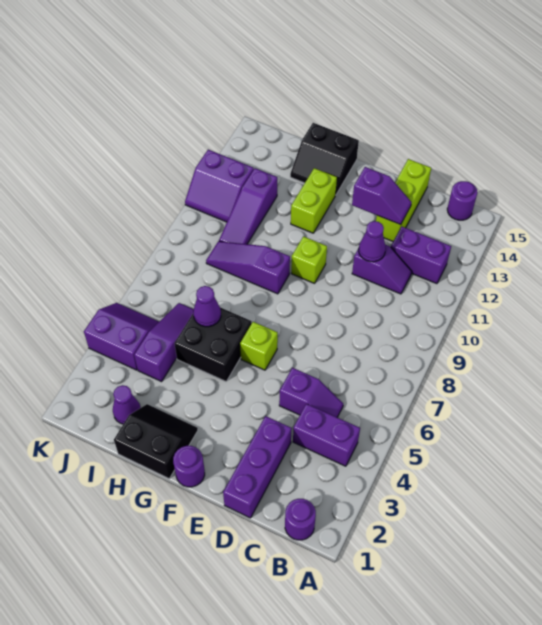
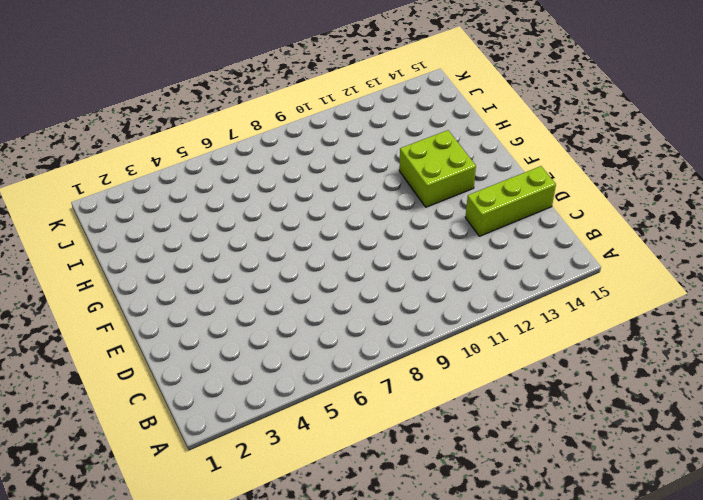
lime 2x2 brick [399,130,476,207] -> lime 1x2 brick [291,168,337,233]
none -> purple 1x1 round brick [285,499,316,540]
none -> purple 1x2 brick [293,404,360,466]
none -> purple 1x2 brick [391,226,451,284]

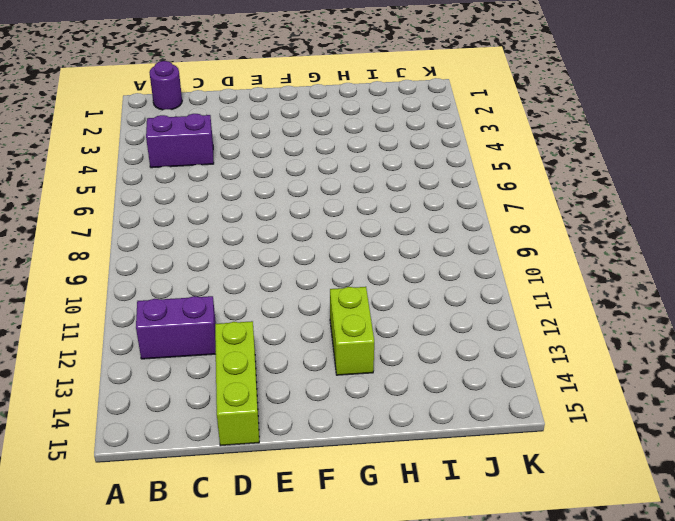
none -> purple 1x1 round brick [447,181,477,220]
none -> purple 1x2 slope [279,368,343,417]
none -> purple 1x2 slope [352,245,412,294]

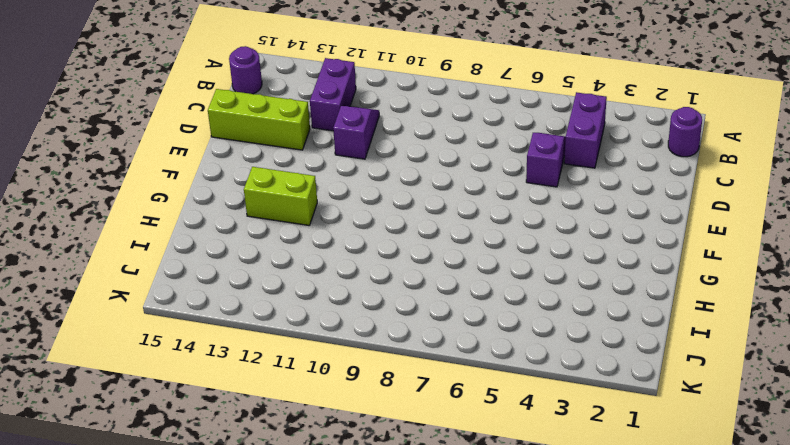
none -> purple 1x3 brick [223,416,292,518]
none -> purple 1x1 round brick [173,446,205,487]
none -> lime 1x1 brick [240,322,278,370]

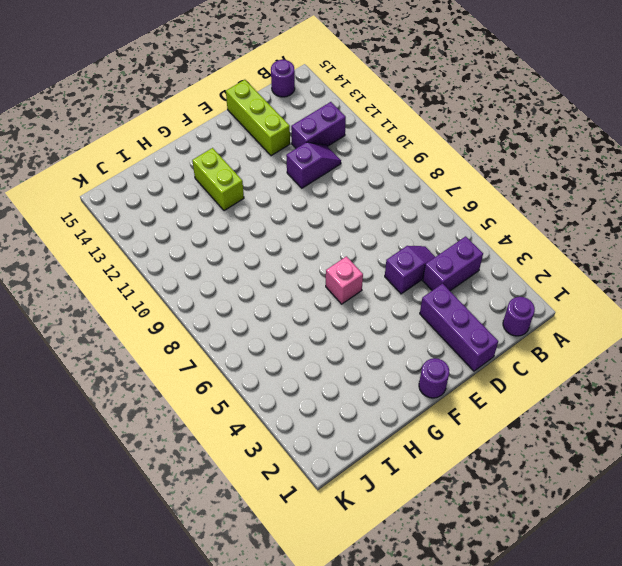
pink 1x1 brick [326,256,363,304] -> lime 1x1 brick [240,322,278,370]
none -> lime 1x1 brick [291,236,327,283]
none -> black 2x2 slope [114,404,198,479]
none -> black 2x2 brick [175,307,252,381]

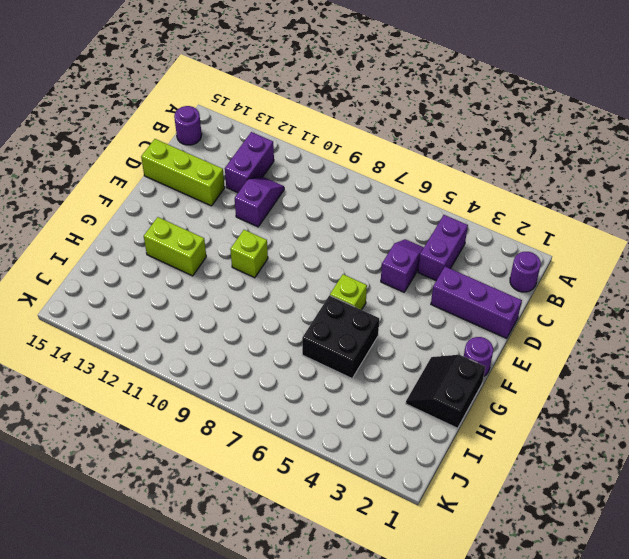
none -> purple 1x3 slope [206,241,290,294]
none -> black 2x2 slope [290,123,359,195]
none -> purple 1x1 cone [113,385,141,424]

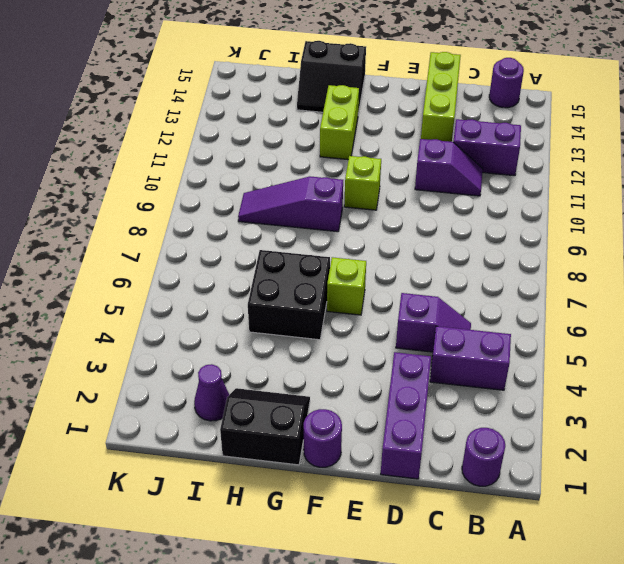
none -> purple 1x3 slope [134,303,194,382]
none -> purple 1x3 slope [219,168,277,244]
none -> purple 2x2 slope [84,303,159,370]

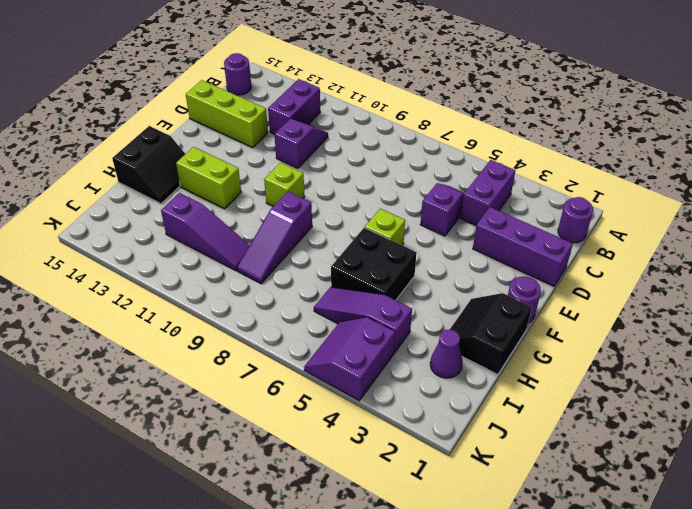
none -> purple 2x2 slope [185,150,254,222]
none -> purple 1x1 cone [359,221,386,262]
none -> purple 1x2 slope [352,167,411,225]

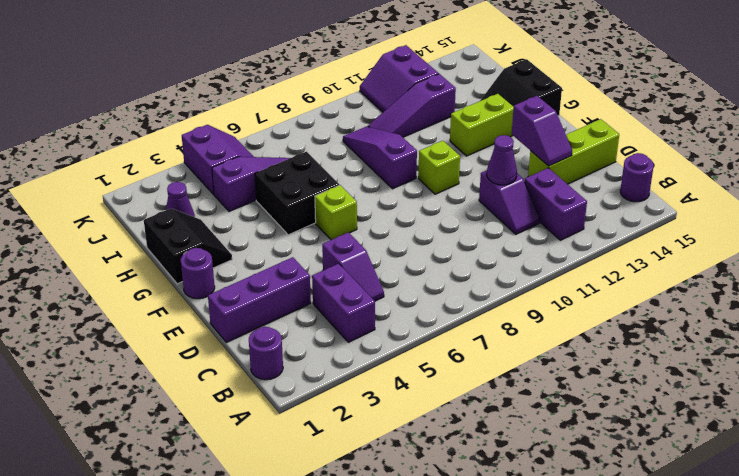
none -> purple 1x1 cone [193,286,221,327]

